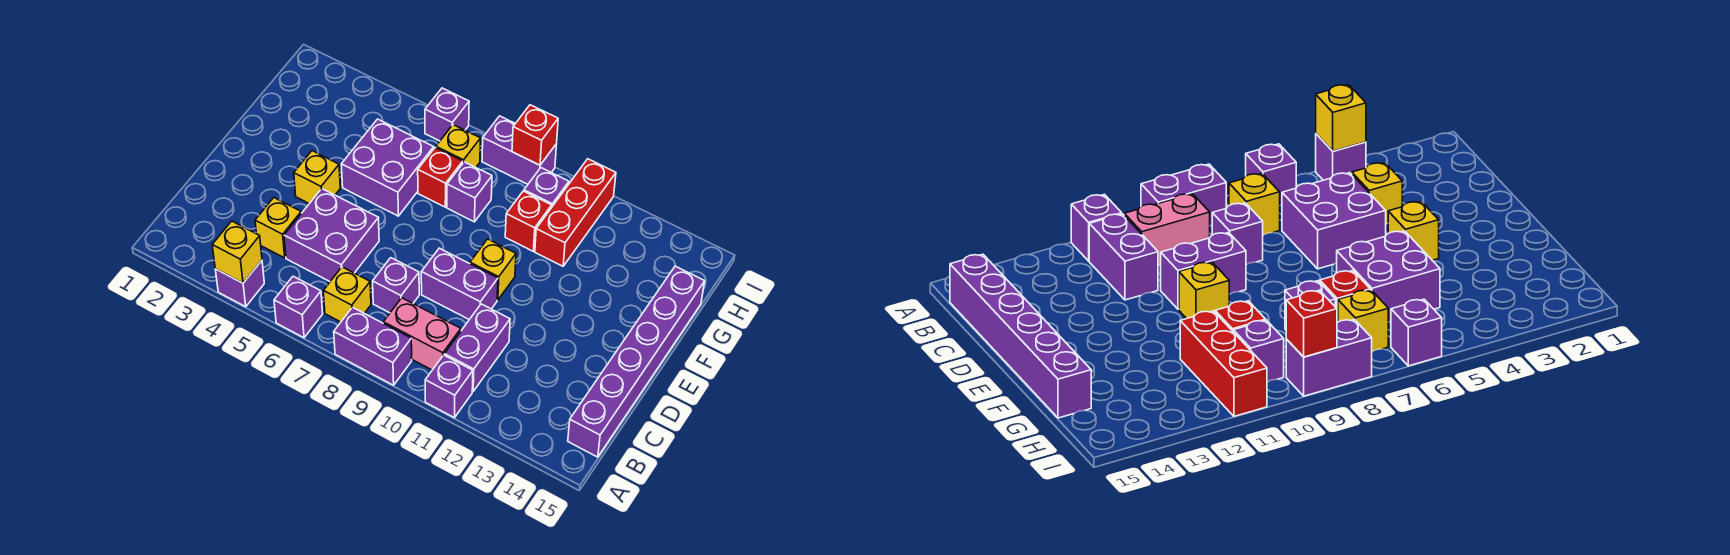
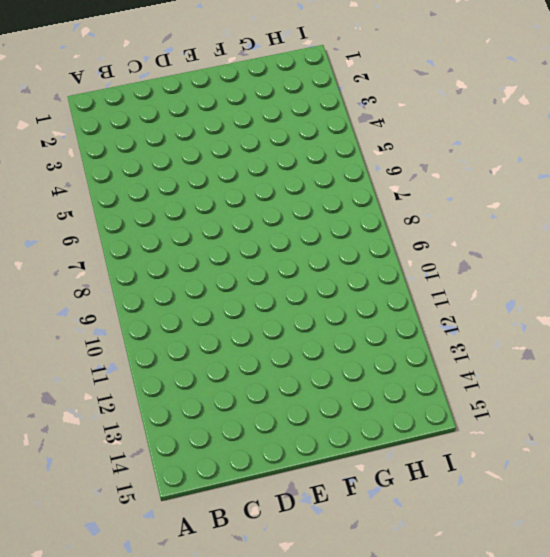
none -> purple 1x1 brick [215,261,264,307]
none -> purple 1x1 brick [274,276,323,338]
none -> purple 1x2 brick [334,307,412,385]

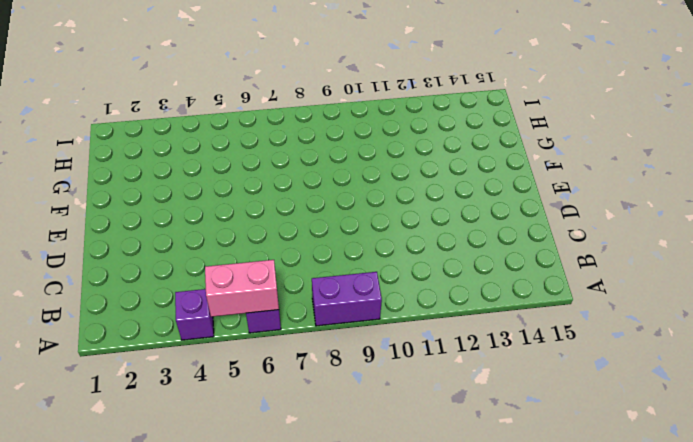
pink 1x2 brick [205,260,279,317] -> pink 1x2 brick moved to [383,298,461,370]
none -> purple 1x1 brick [425,355,473,418]
none -> yellow 1x1 brick [324,267,371,322]
none -> purple 1x2 brick [444,304,510,391]

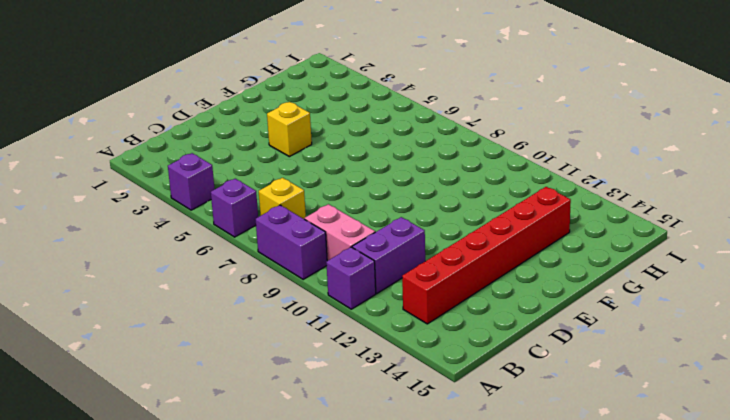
red 1x6 brick [402,187,571,324] -> none
none -> purple 1x6 brick [568,266,705,457]
none -> yellow 1x1 brick [255,198,301,258]
none -> purple 2x2 brick [284,189,379,281]

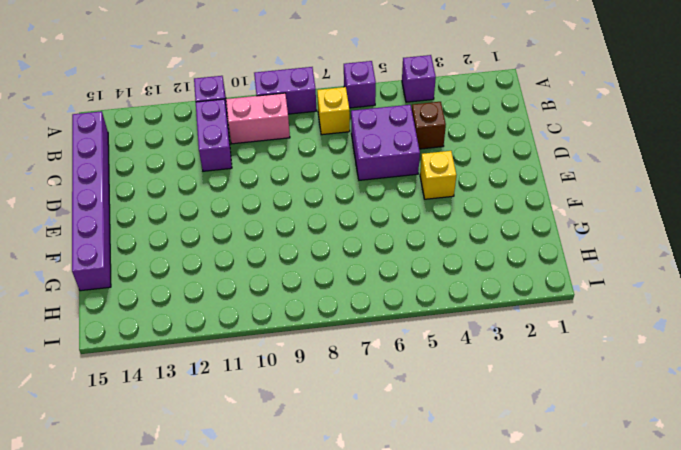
brown 1x1 brick [412,102,446,149] -> yellow 1x1 brick [255,198,301,258]
none -> purple 1x1 brick [373,258,419,313]
none -> purple 1x2 brick [421,248,498,320]
none -> yellow 1x1 brick [470,239,516,300]

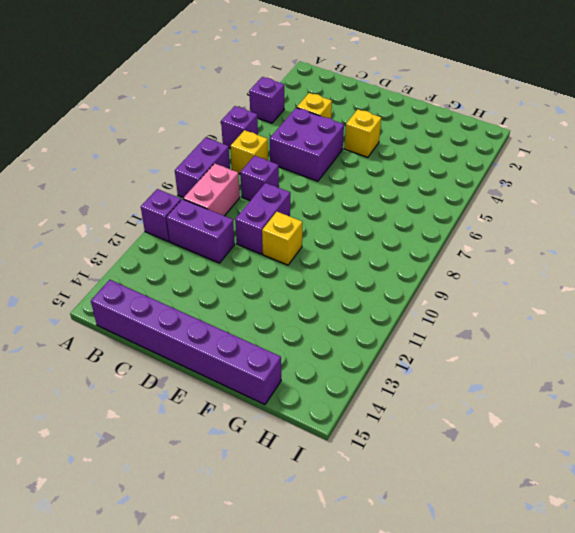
none -> purple 2x2 brick [341,119,434,216]
none -> red 1x1 brick [418,148,463,207]
none -> purple 1x1 brick [447,162,492,222]

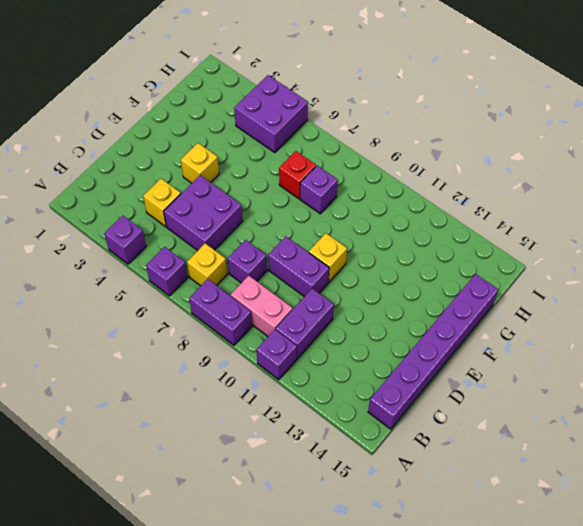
purple 2x2 brick [234,75,308,153] -> purple 2x2 brick moved to [341,119,434,216]
none -> red 1x1 brick [505,191,552,251]
none -> red 1x3 brick [535,159,616,266]
none -> yellow 1x1 brick [436,125,481,167]

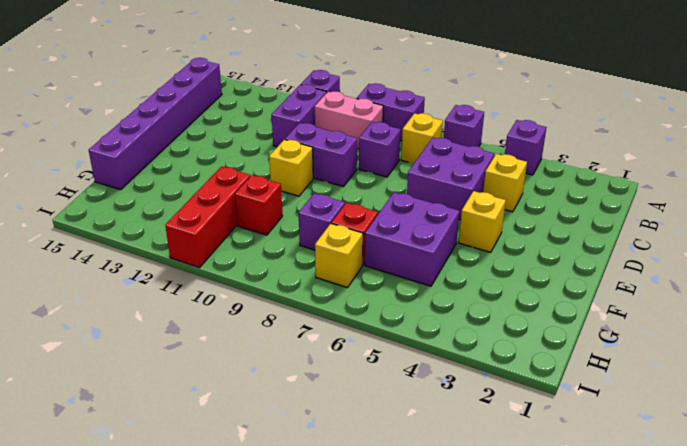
none -> purple 1x1 brick [524,168,569,208]
none -> purple 1x1 brick [425,88,469,141]
none -> purple 1x2 brick [482,116,557,184]

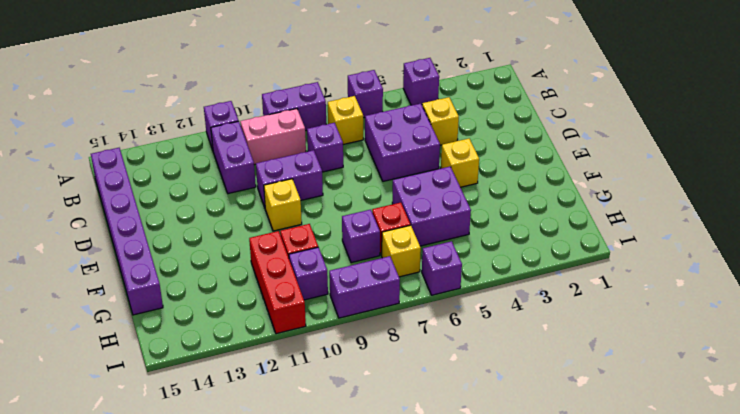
none -> yellow 1x1 brick [212,221,262,283]
none -> red 1x1 brick [512,105,558,165]

